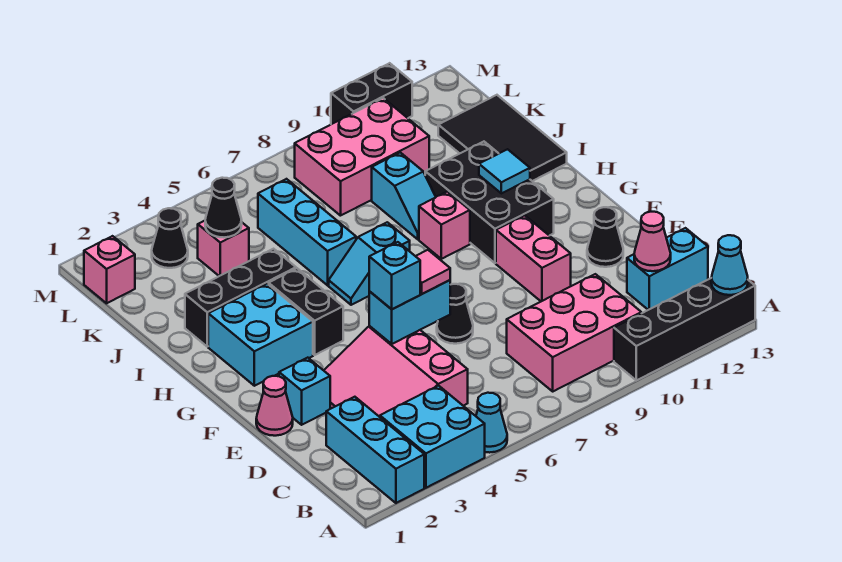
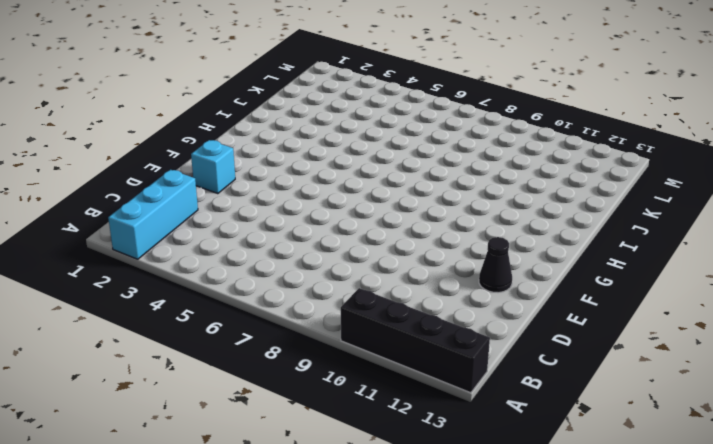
none -> cyan 2x2 brick [380,386,485,488]
none -> cyan 1x1 cone [476,393,507,453]
none -> pink 2x3 brick [507,274,641,391]
none -> pink 3x3 slope [324,326,468,417]

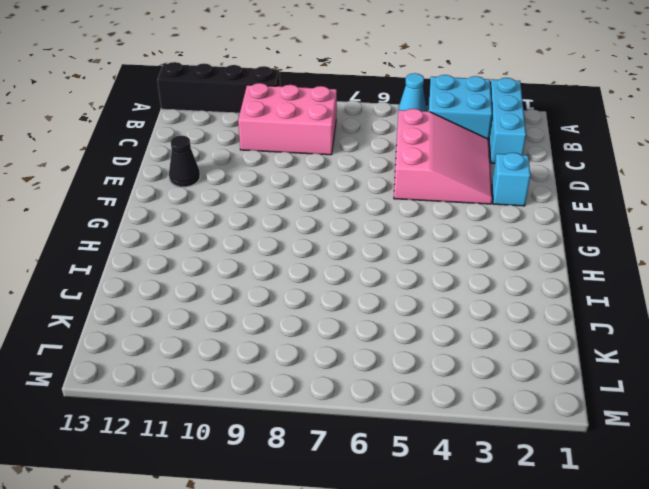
none -> cyan 1x2 brick [627,228,708,310]
none -> pink 1x1 cone [256,376,293,436]
none -> black 1x1 cone [437,284,473,344]
none -> pink 1x2 brick [496,215,571,301]

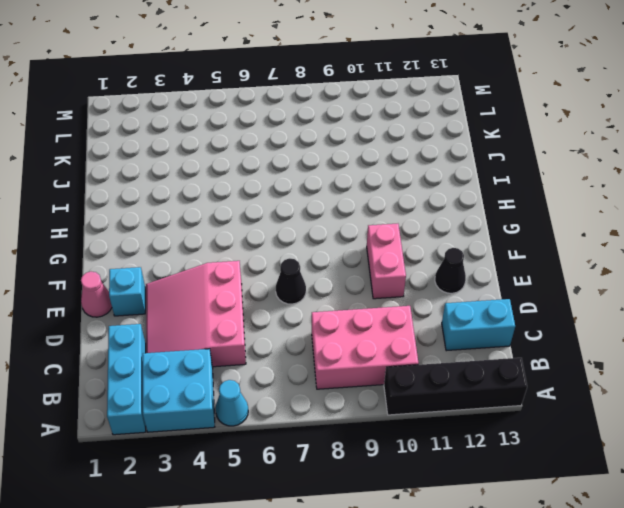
none -> cyan 2x2 brick [208,284,313,386]
none -> black 1x2 brick [269,268,343,355]
none -> black 2x3 brick [425,142,554,263]
none -> cyan 1x2 slope [329,222,410,305]

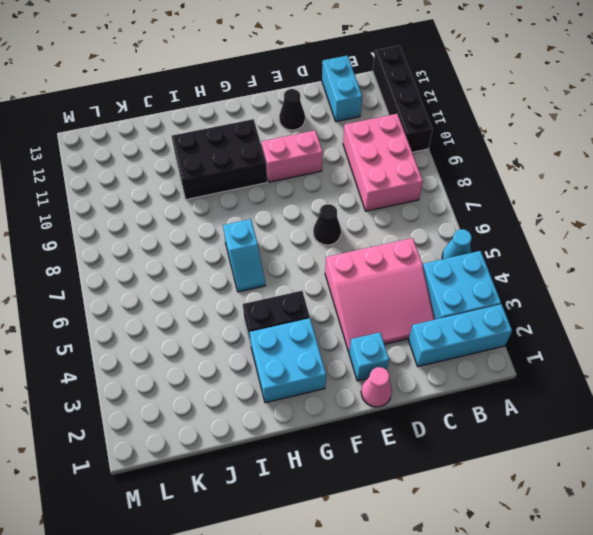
none -> pink 1x1 brick [419,192,470,259]
none -> black 1x3 brick [185,249,296,347]
none -> cyan 1x3 brick [258,179,356,285]
none -> cyan 1x2 slope [372,152,436,239]

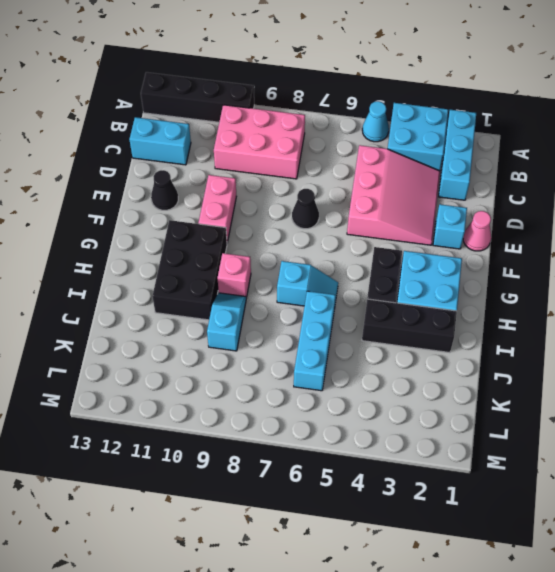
none -> black 2x3 tile [438,95,567,181]
none -> pink 1x1 brick [198,221,249,276]
none -> pink 2x3 brick [295,98,429,216]
none -> pink 1x1 brick [84,236,135,303]

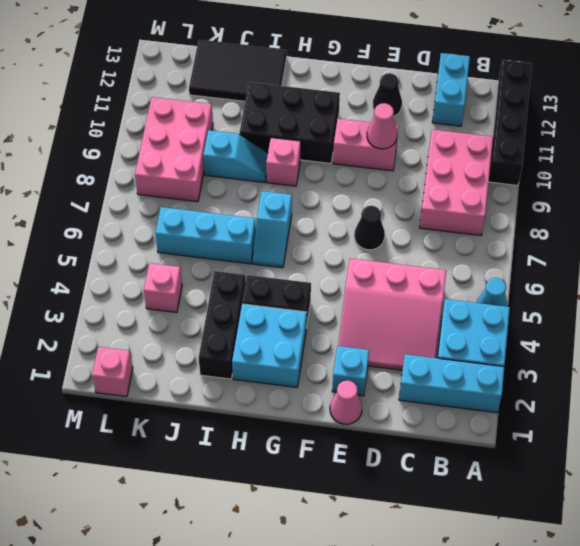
pink 1x1 cone [367,103,397,149] -> pink 1x1 cone moved to [634,212,671,271]
none -> black 1x1 cone [152,208,188,268]
none -> black 1x2 brick [331,63,412,124]
none -> cyan 1x1 cone [711,235,748,295]
none -> cyan 1x2 brick [369,280,450,344]

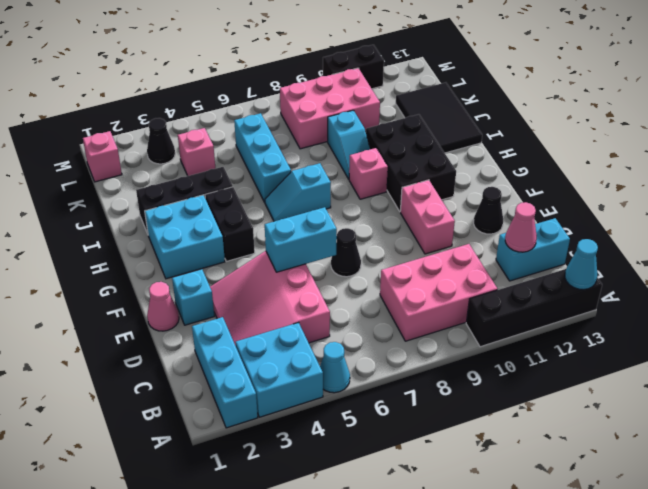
none -> cyan 1x1 tile [479,149,530,193]
none -> black 1x1 cone [205,178,242,237]
none -> cyan 1x1 brick [369,242,420,309]
none -> pink 1x1 tile [416,250,450,294]

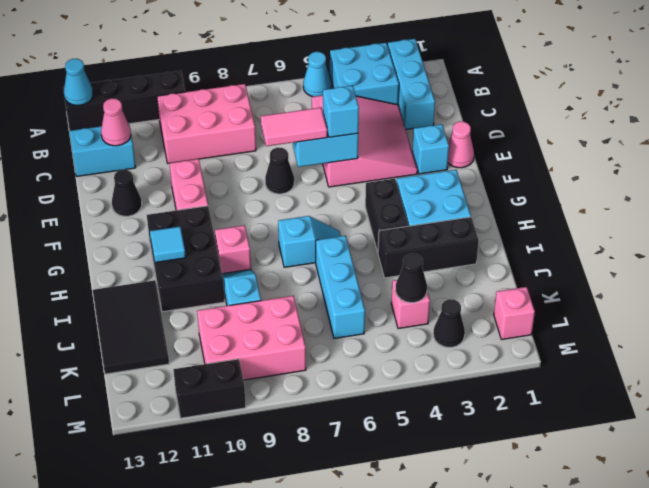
pink 1x2 tile [261,108,327,146] -> pink 1x1 tile [416,250,450,294]

